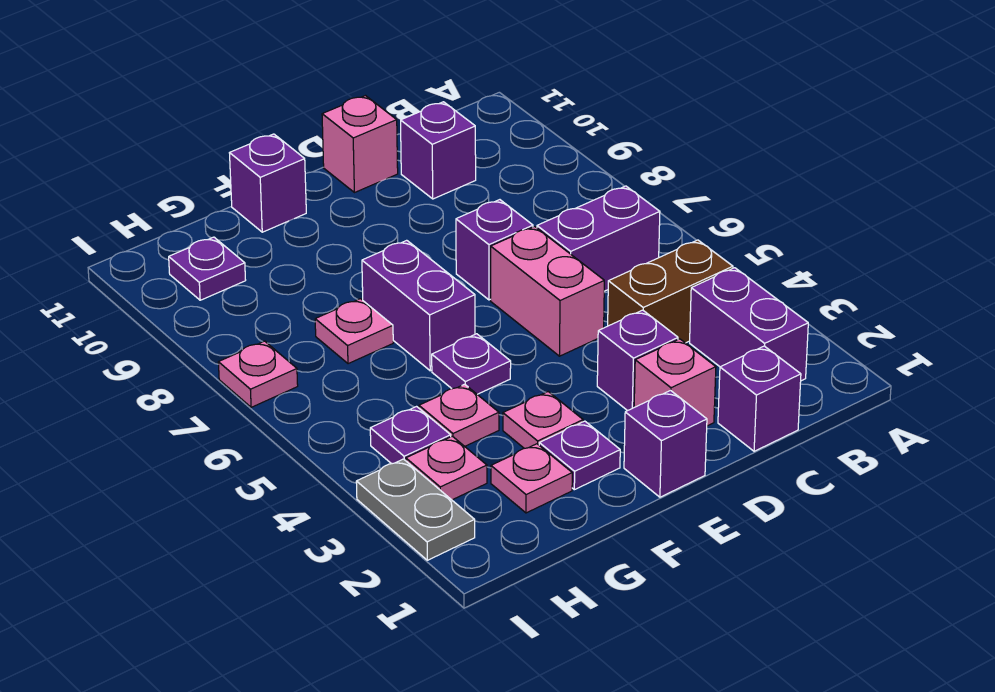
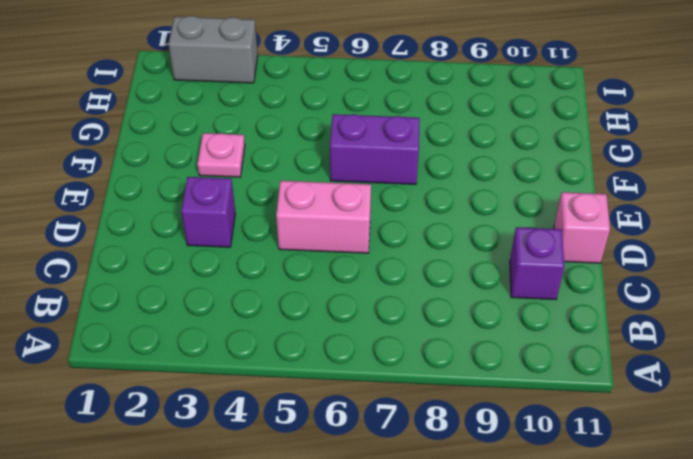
grey 1x2 brick [168,16,258,83] -> grey 1x2 plate [356,459,475,560]
none -> purple 1x2 brick [690,268,808,381]
none -> brown 1x2 brick [608,240,733,343]
none -> purple 1x2 brick [537,186,660,291]

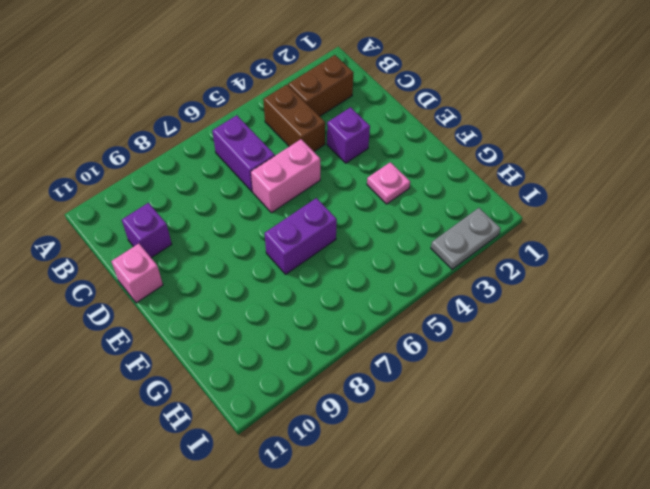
brown 1x2 brick [288,55,353,116] -> purple 1x2 brick [690,268,808,381]
none -> purple 1x1 brick [718,346,801,451]
none -> pink 1x1 brick [634,339,716,426]
none -> purple 1x1 brick [456,200,533,300]

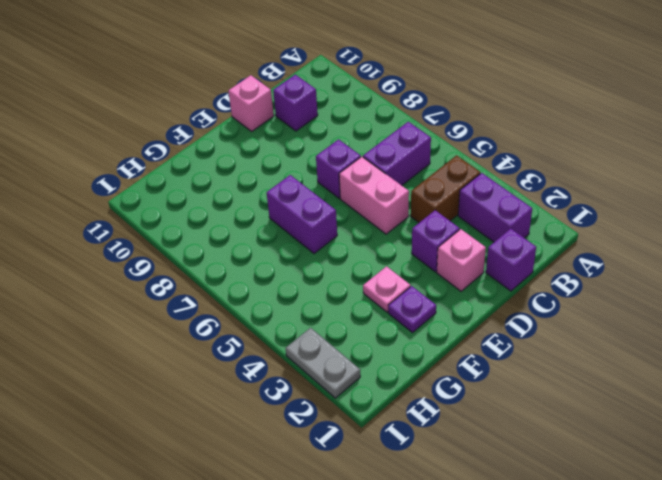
none -> purple 1x1 brick [624,391,707,497]
none -> purple 1x1 plate [432,334,511,394]
none -> purple 1x1 brick [230,134,306,232]

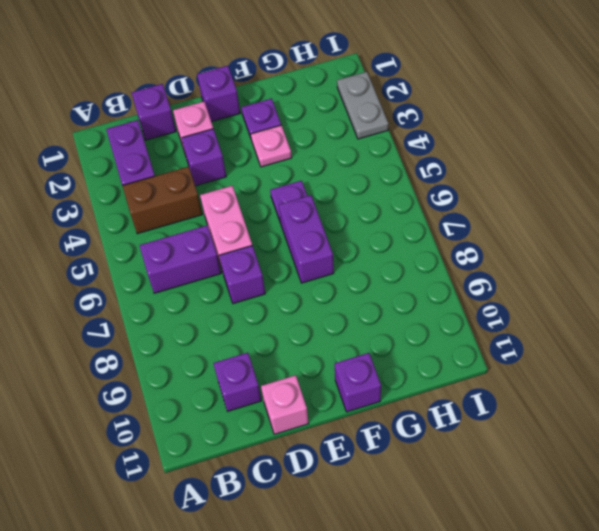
none -> pink 1x1 plate [491,444,572,513]
none -> pink 1x1 plate [419,384,499,446]
none -> pink 1x1 plate [315,299,393,364]

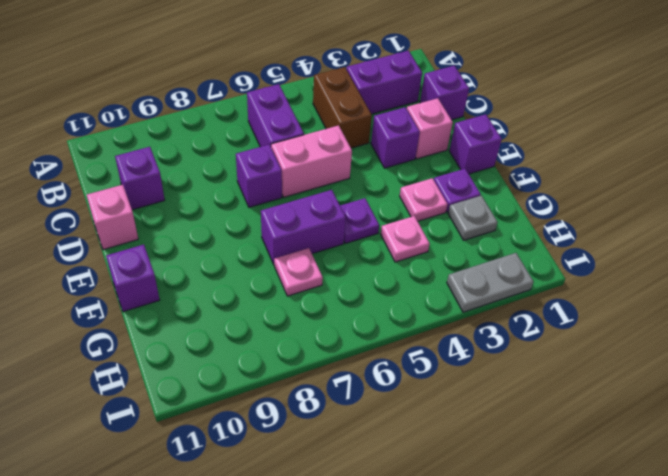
grey 1x1 plate [448,196,498,240] -> pink 1x1 plate [491,444,572,513]
none -> pink 1x1 plate [406,436,487,500]
none -> purple 1x1 plate [370,407,451,464]
none -> purple 1x1 plate [169,237,246,300]

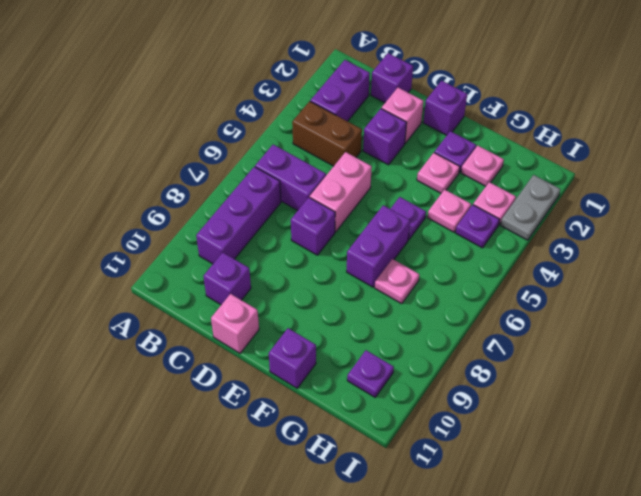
purple 1x3 brick [196,167,281,264] -> none
none -> pink 1x1 plate [218,341,298,407]

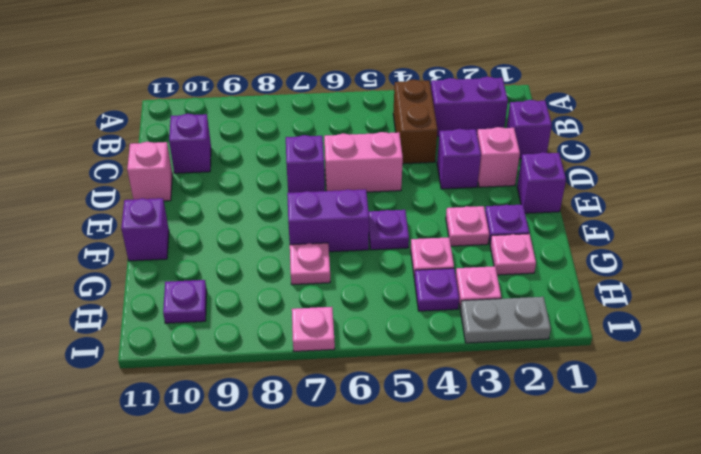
none -> purple 1x2 brick [537,186,660,291]

